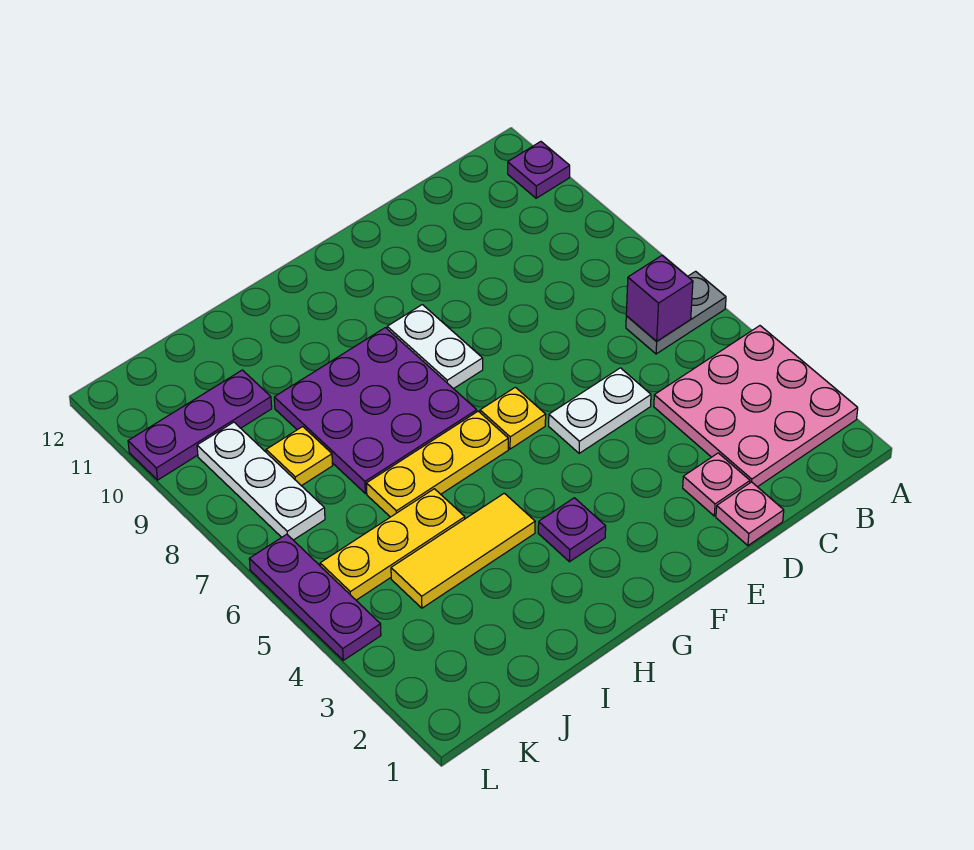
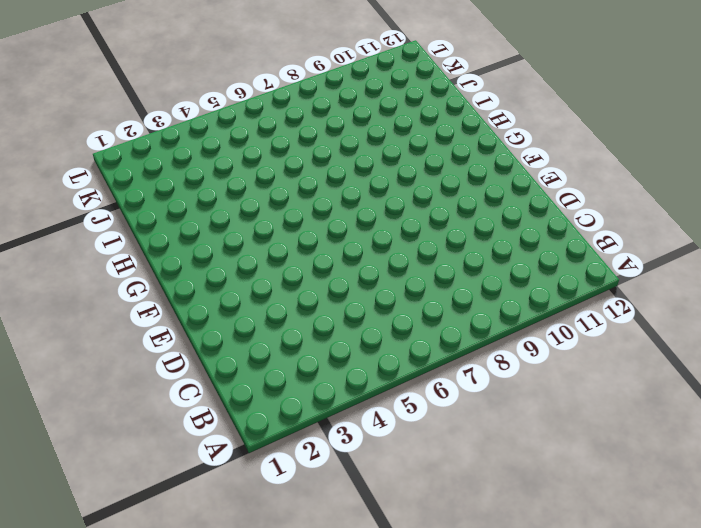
none -> pink 3x3 plate [654,326,858,487]
none -> grey 1x2 plate [626,271,726,354]
none -> purple 1x1 plate [508,142,570,198]

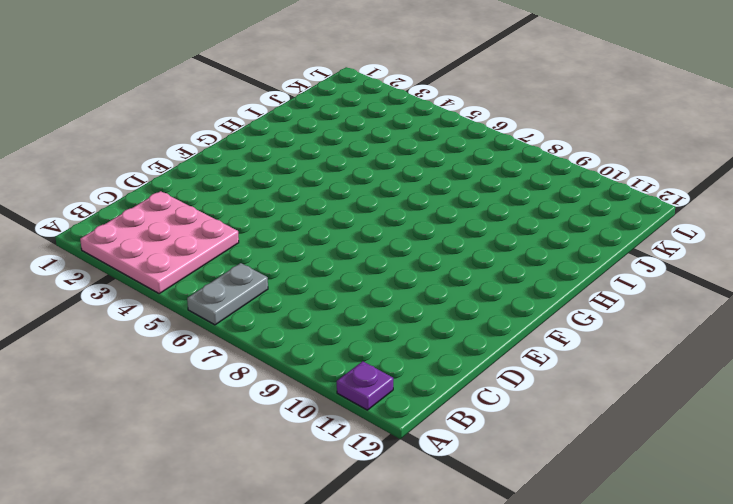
none -> pink 1x1 plate [716,482,784,545]
none -> pink 1x1 plate [683,453,750,516]
none -> white 1x2 plate [549,368,651,453]

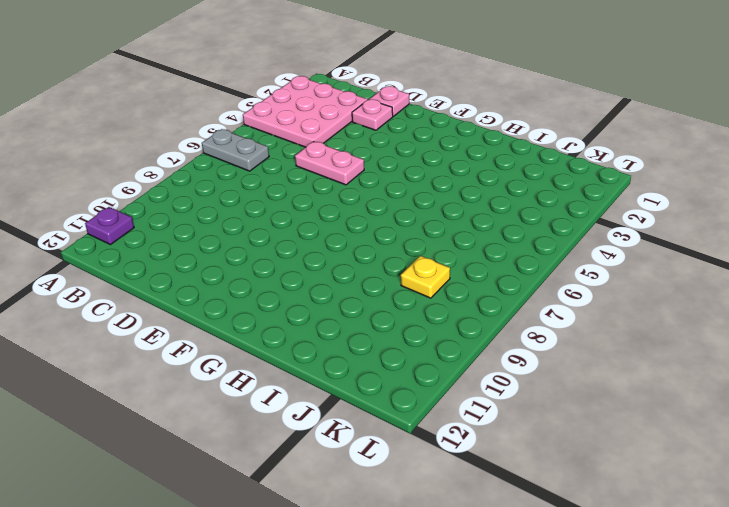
pink 1x2 plate [295,141,364,185] -> white 1x2 plate [549,368,651,453]
none -> yellow 1x1 plate [480,387,546,449]
none -> white 1x2 plate [387,305,483,389]
none -> purple 1x1 plate [538,498,606,562]

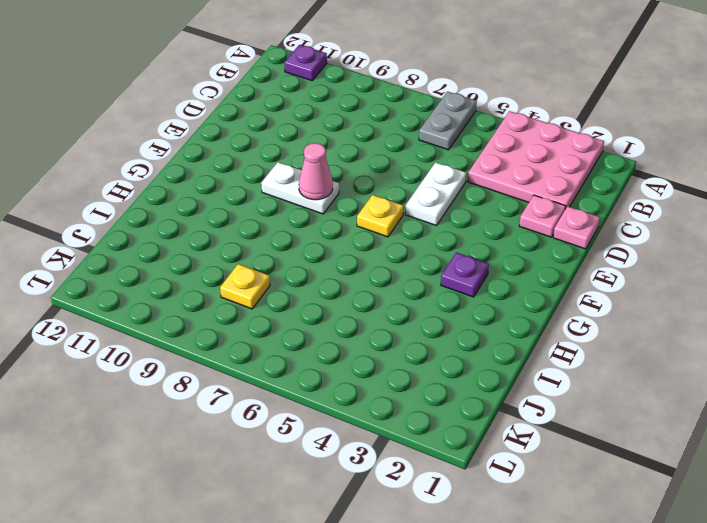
pink 1x1 cone [299,143,333,200] -> none
none -> yellow 1x3 plate [366,411,508,517]
none -> purple 3x3 plate [274,328,477,493]
none -> yellow 1x3 tile [391,493,535,608]

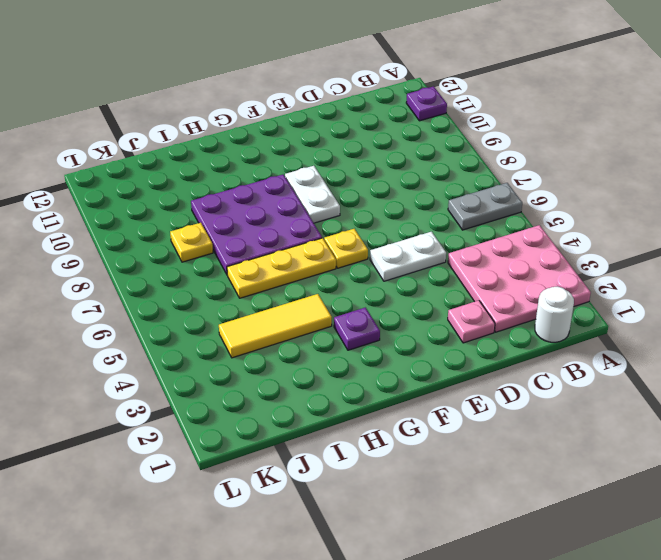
white 1x1 round brick [535,286,574,342] -> none
none -> pink 1x1 plate [716,482,784,545]
none -> yellow 1x3 plate [320,489,465,600]
none -> purple 1x3 plate [128,370,272,480]

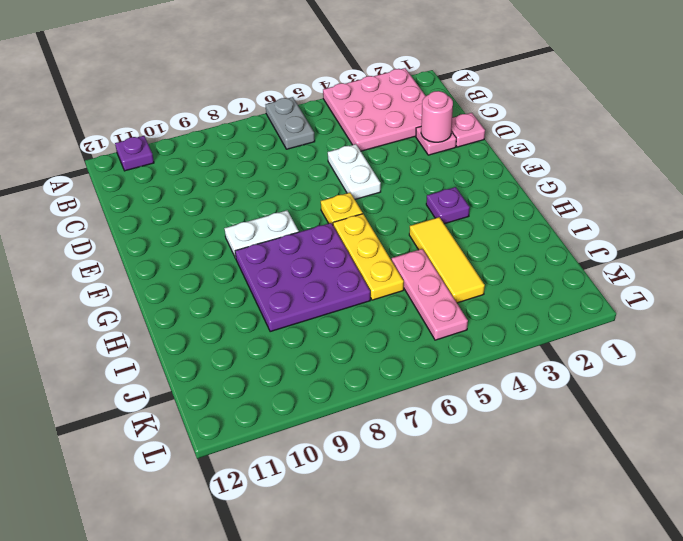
pink 1x1 round brick [421,91,453,142] -> none
pink 1x3 plate [392,249,468,340] -> yellow 1x3 plate [320,489,465,600]
none -> yellow 1x1 plate [266,427,333,486]
none -> purple 1x3 plate [128,370,272,480]
none -> white 1x3 plate [197,422,325,540]

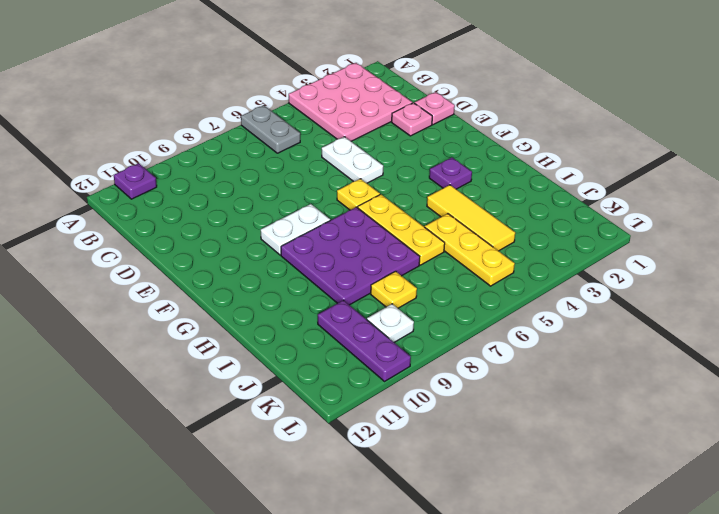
white 1x1 plate [367,304,414,342] -> white 1x3 plate [197,422,325,540]
none -> purple 1x3 plate [249,534,381,660]
none -> purple 1x1 brick [626,255,693,341]

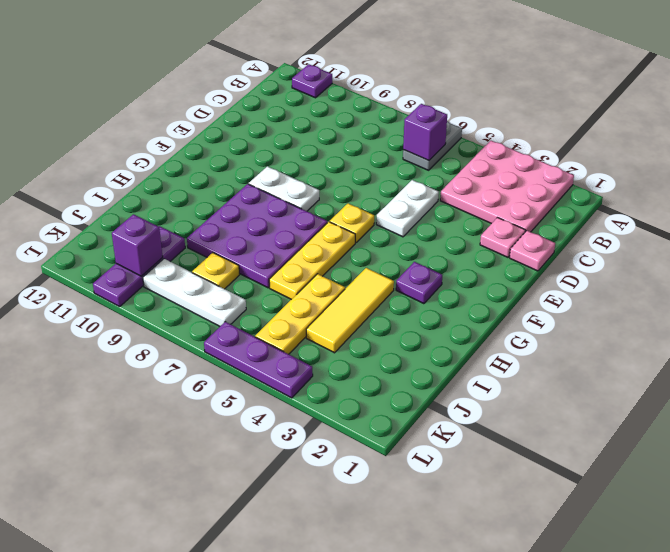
purple 1x1 brick [112,214,163,276] -> none

